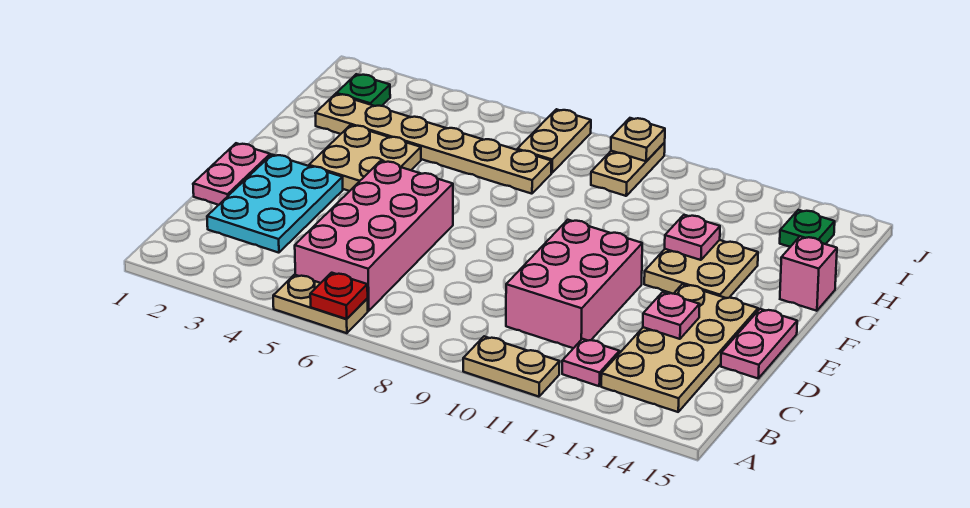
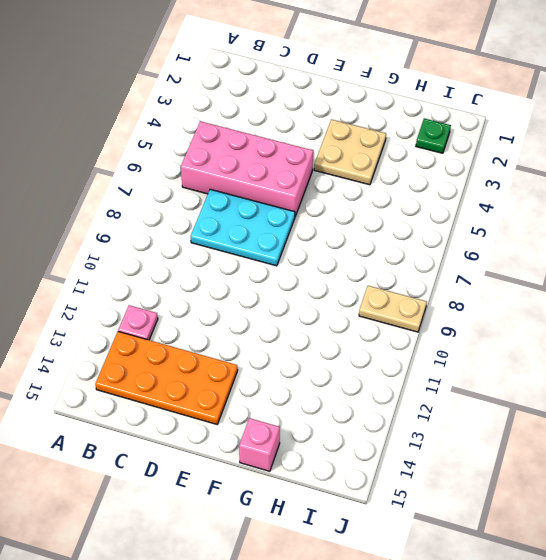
orange 2x4 plate [95,332,238,424] -> tan 2x4 plate [601,284,758,412]
cyan 2x3 plate [191,189,295,266] -> cyan 2x3 plate moved to [207,155,343,253]
none -> tan 1x2 plate [273,275,368,333]
none -> tan 1x2 plate [463,336,560,397]
none -> pink 2x3 brick [506,220,642,348]

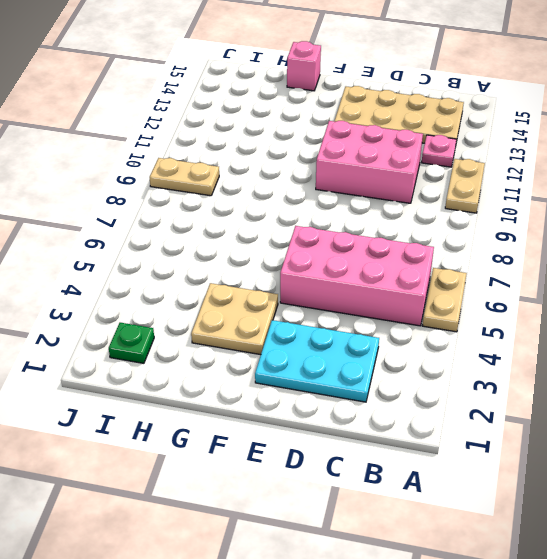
none -> pink 1x2 plate [193,143,270,205]
none -> pink 1x2 plate [721,309,797,378]
none -> tan 2x2 plate [644,240,758,298]

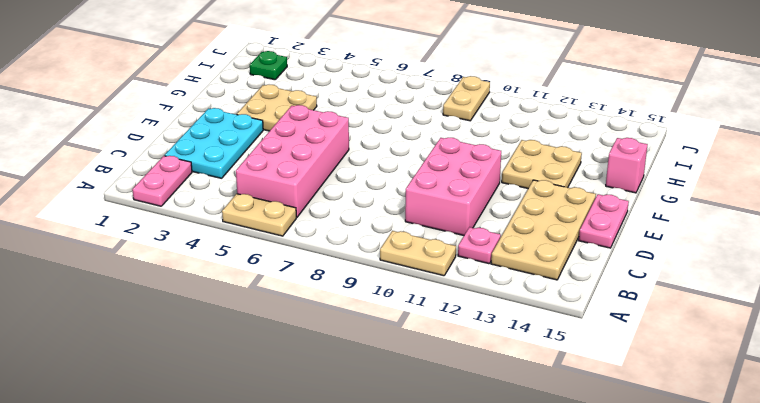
pink 1x2 plate [132,156,192,206] -> pink 1x2 plate moved to [193,143,270,205]
none -> tan 1x6 plate [315,94,551,194]
none -> tan 1x2 plate [517,109,591,173]
none -> green 1x1 plate [780,210,835,247]

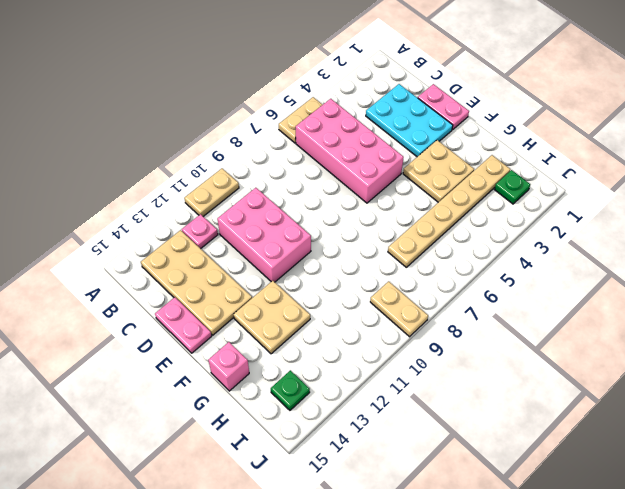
none -> tan 1x2 plate [517,109,591,173]
none -> red 1x1 plate [310,273,368,319]
none -> pink 1x1 plate [643,292,700,339]

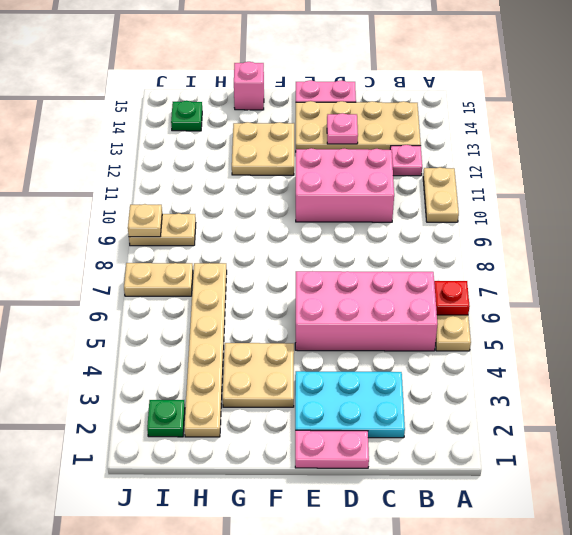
none -> pink 1x1 plate [665,215,720,260]

